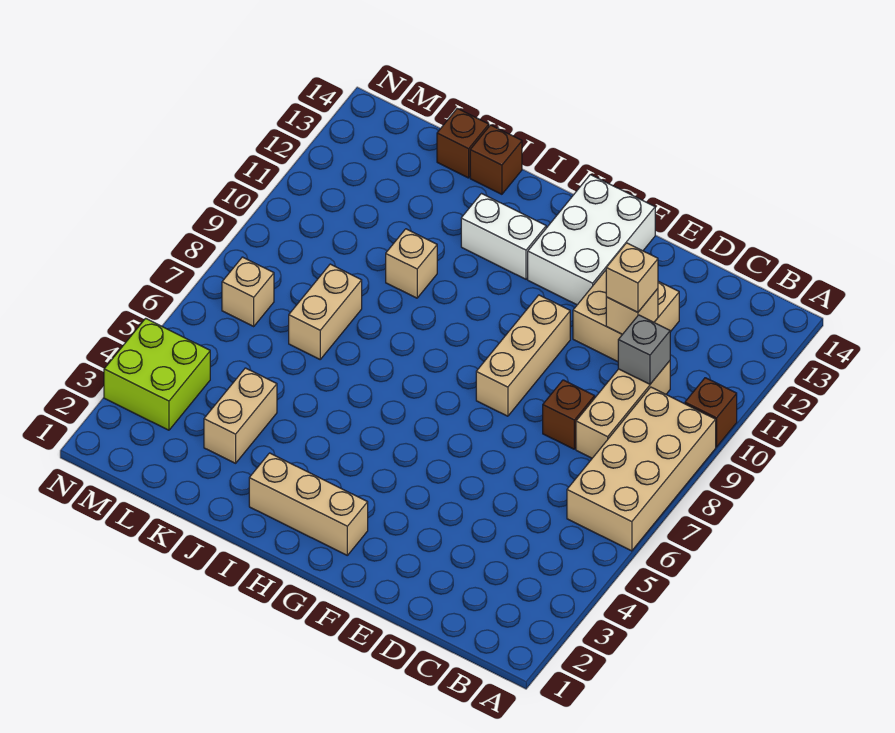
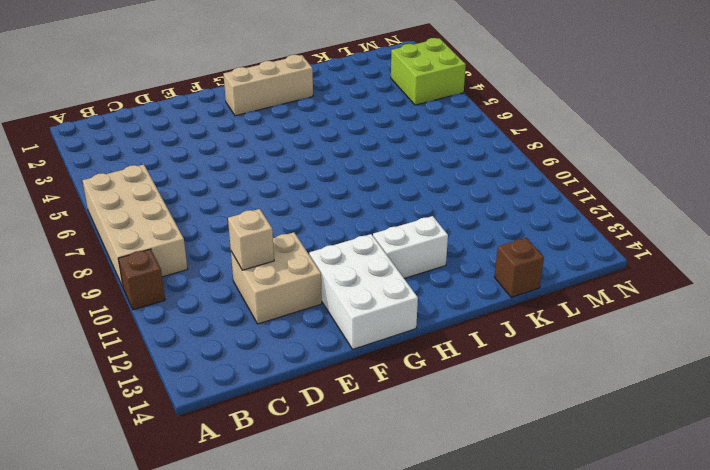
none -> tan 1x3 brick [576,361,670,458]
none -> brown 1x1 brick [543,380,595,449]
none -> tan 1x3 brick [476,295,570,416]

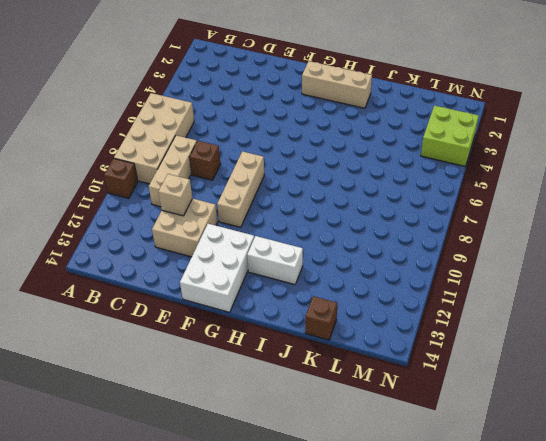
none -> tan 1x1 brick [386,229,437,298]
none -> brown 1x1 brick [470,125,522,194]
none -> tan 1x2 brick [204,368,277,463]

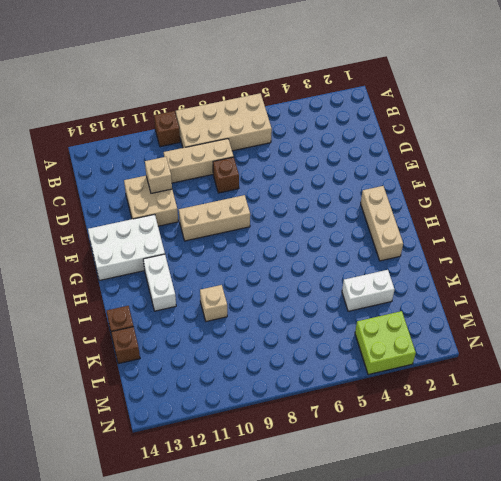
white 1x2 brick [342,270,395,311] -> tan 1x2 brick [204,368,277,463]
none -> tan 1x2 brick [289,264,362,359]
none -> tan 1x1 brick [222,257,274,326]
none -> grey 1x1 brick [618,315,670,384]

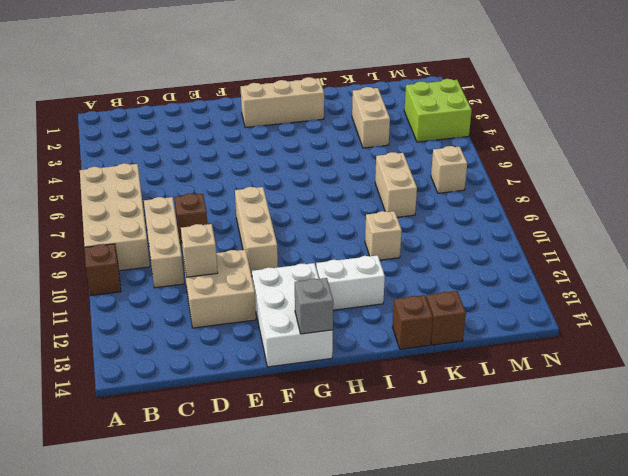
grey 1x1 brick [295,278,333,334] -> grey 1x1 brick moved to [618,315,670,384]
none -> tan 1x1 brick [606,243,658,312]

